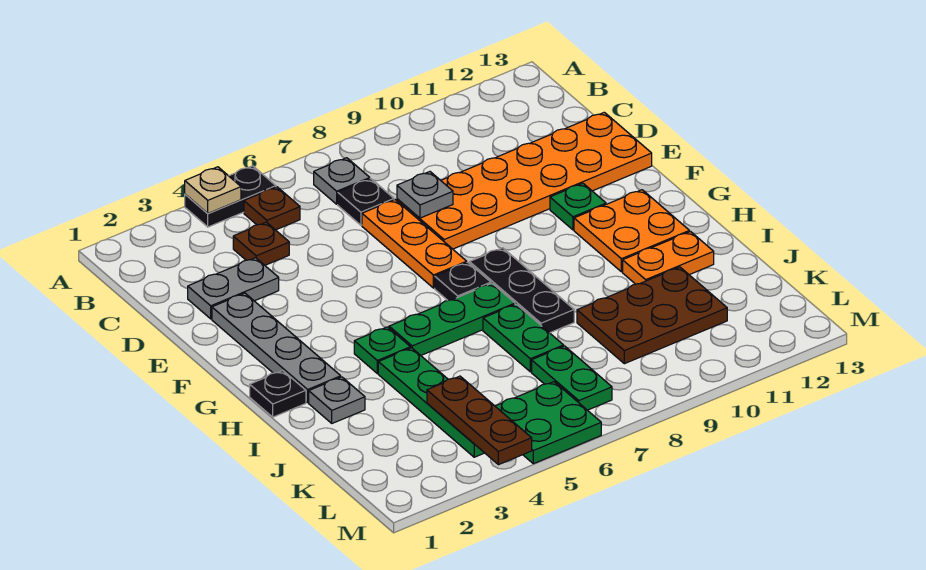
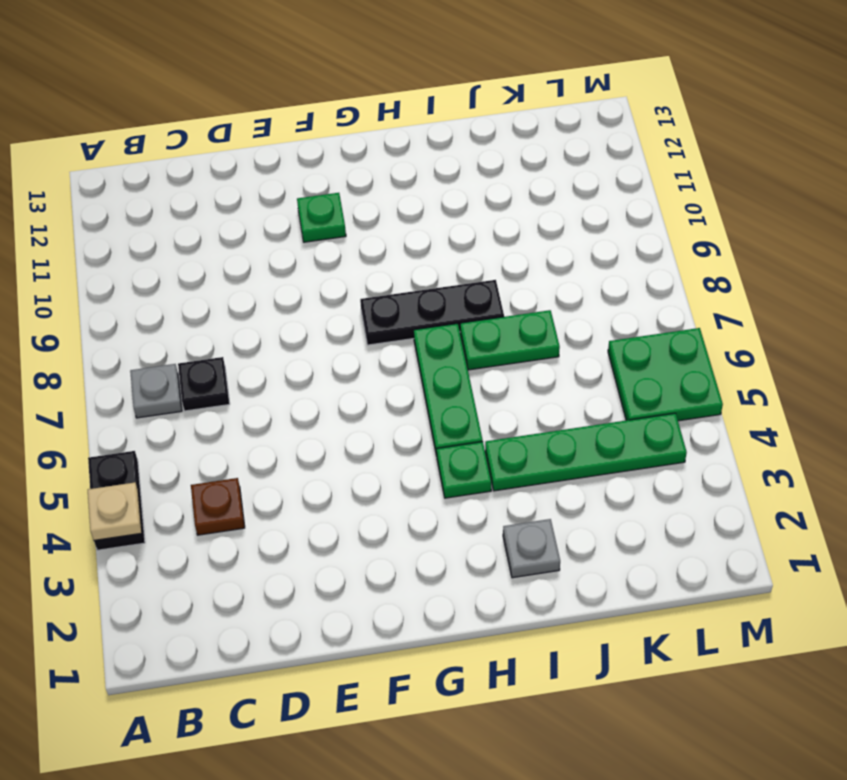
none -> brown 1x1 plate [244,187,300,230]
none -> grey 1x2 plate [188,258,279,319]
none -> orange 1x3 plate [362,200,467,288]

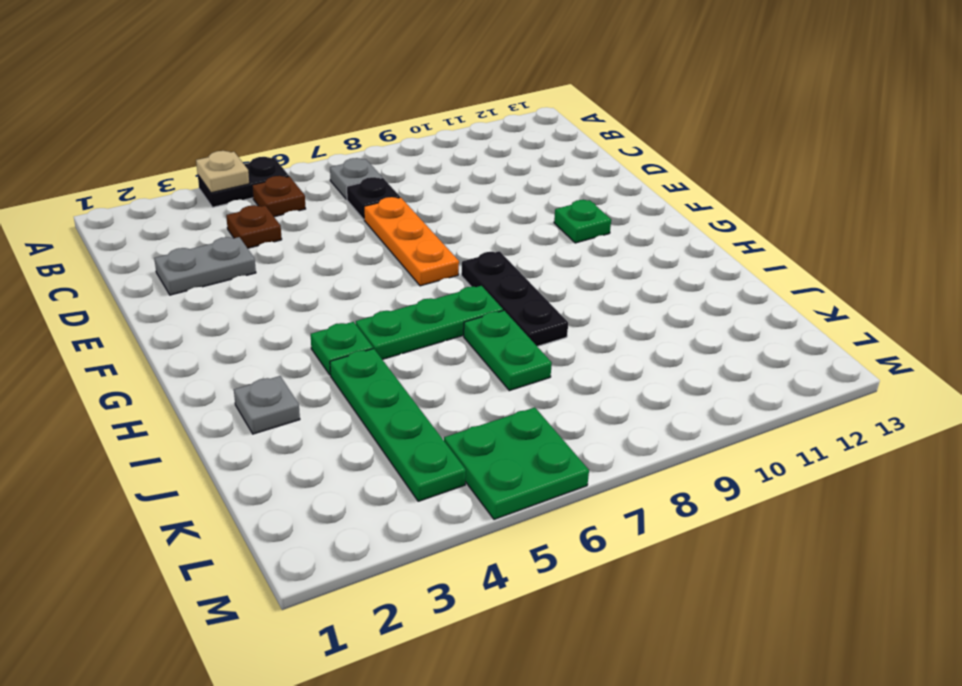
none -> orange 2x6 plate [397,112,652,249]
none -> grey 1x4 plate [212,293,341,402]
none -> black 1x1 plate [435,262,491,300]

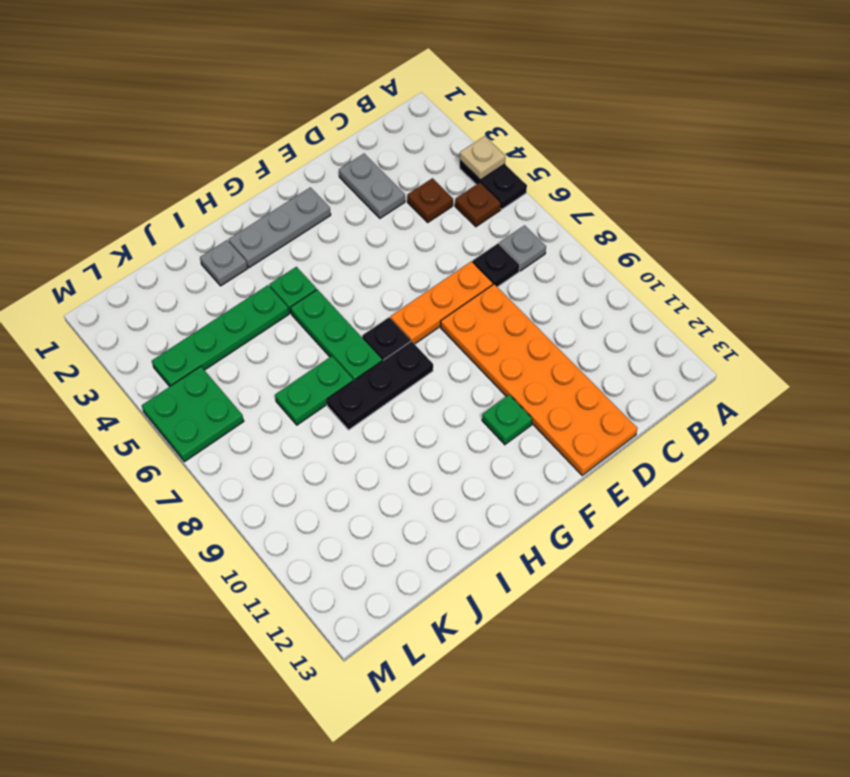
grey 1x3 plate [229,187,331,268] -> grey 1x4 plate [212,293,341,402]
none -> orange 2x2 plate [574,190,689,272]
none -> black 1x1 plate [250,371,306,417]
none -> orange 1x2 plate [623,232,714,284]

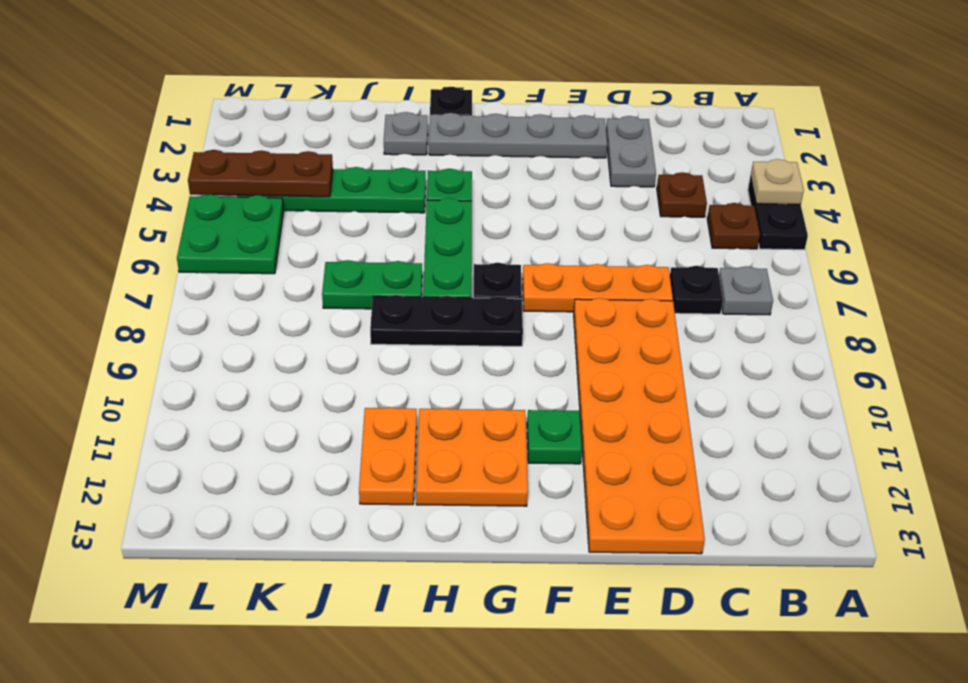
none -> brown 2x3 plate [577,267,727,364]
none -> green 1x2 plate [532,346,612,410]
none -> grey 1x1 plate [397,172,453,218]

